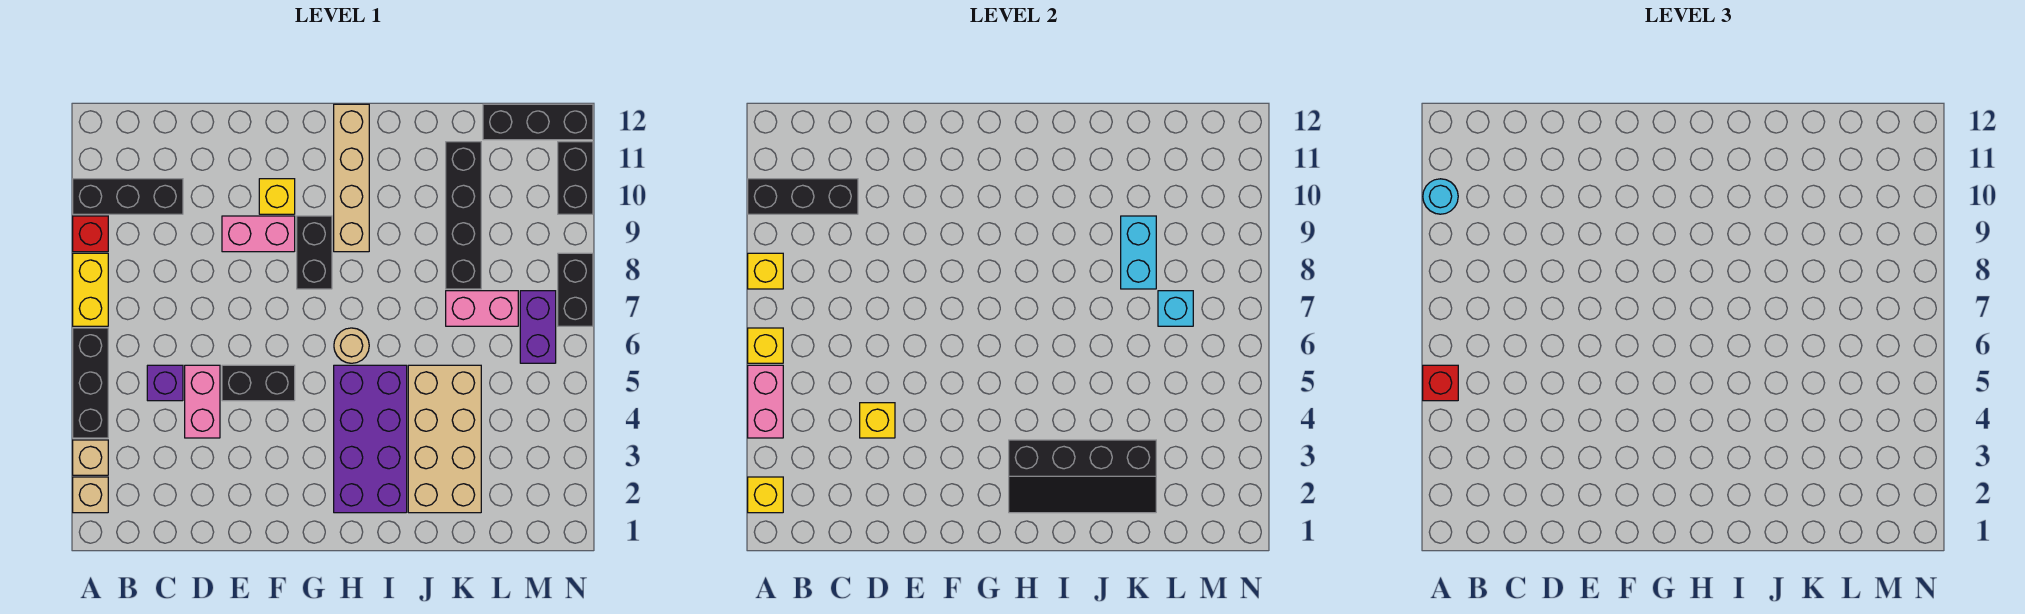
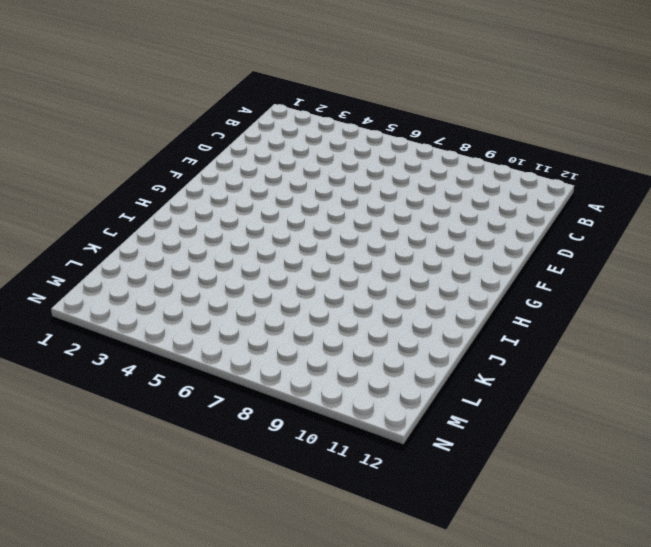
none -> tan 1x1 brick [73,477,108,513]
none -> tan 1x1 brick [73,440,108,475]
none -> black 1x3 brick [73,328,108,438]
none -> yellow 1x2 brick [73,253,108,326]

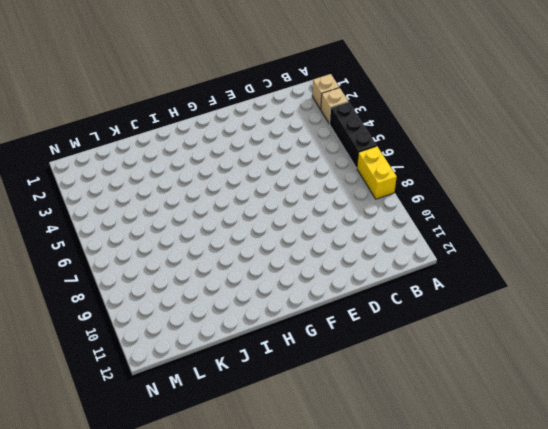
none -> red 1x1 brick [73,216,108,252]
none -> black 1x3 brick [73,179,183,214]
none -> purple 1x1 brick [147,365,183,401]
none -> pink 1x2 brick [185,365,220,438]

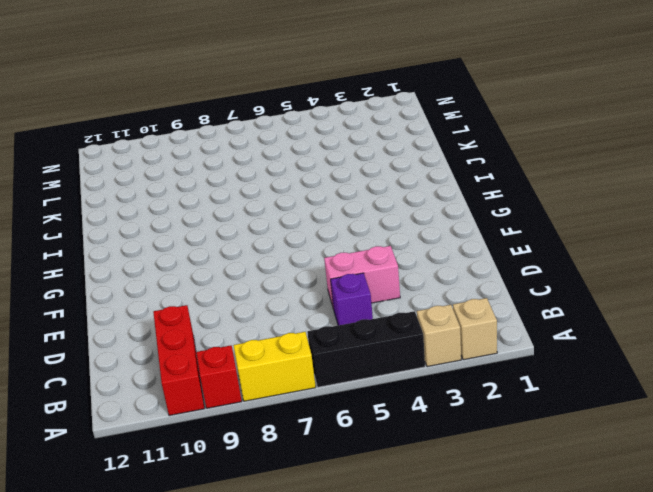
red 1x3 brick [153,305,204,416] -> black 1x3 brick [73,179,183,214]
none -> black 1x2 brick [222,365,295,401]
none -> pink 1x2 brick [222,216,295,252]
none -> yellow 1x1 brick [259,179,295,214]
none -> black 1x2 brick [297,216,332,289]

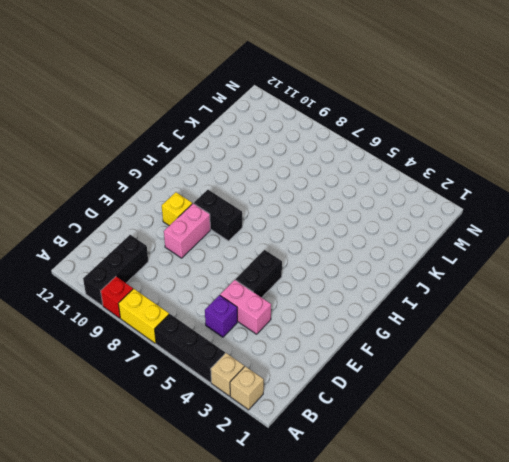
none -> purple 2x4 brick [334,365,407,513]
none -> tan 1x1 round brick [334,328,369,363]
none -> tan 1x4 brick [334,104,369,252]
none -> tan 2x4 brick [408,365,481,513]

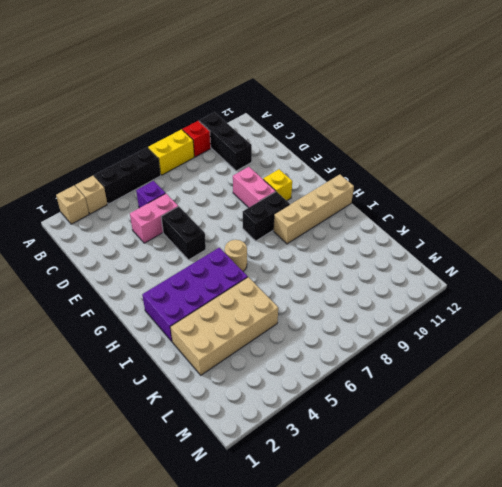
none -> pink 1x2 brick [446,291,518,326]
none -> black 1x4 brick [446,142,481,289]
none -> black 1x3 brick [483,104,593,140]
none -> purple 1x2 brick [520,291,556,363]

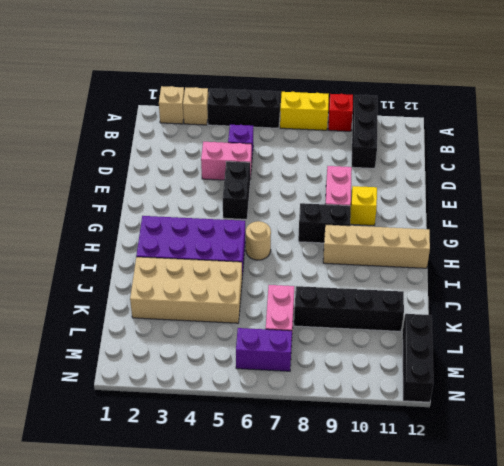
none -> black 1x2 brick [558,253,593,326]
none -> black 1x2 brick [558,142,593,214]
none -> yellow 1x1 brick [748,477,783,513]
none -> pink 1x2 brick [748,365,783,438]

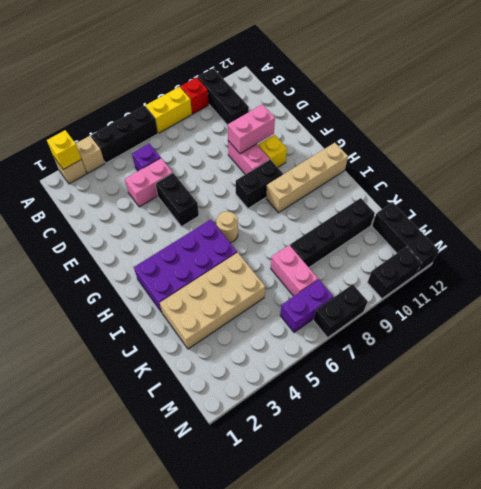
pink 1x2 brick [228,104,275,154] -> pink 1x2 brick moved to [748,365,783,438]
none -> yellow 1x1 brick [748,328,783,363]
none -> yellow 1x1 brick [748,253,783,289]
none -> black 1x3 brick [748,179,858,214]
none -> yellow 1x1 brick [860,403,895,438]

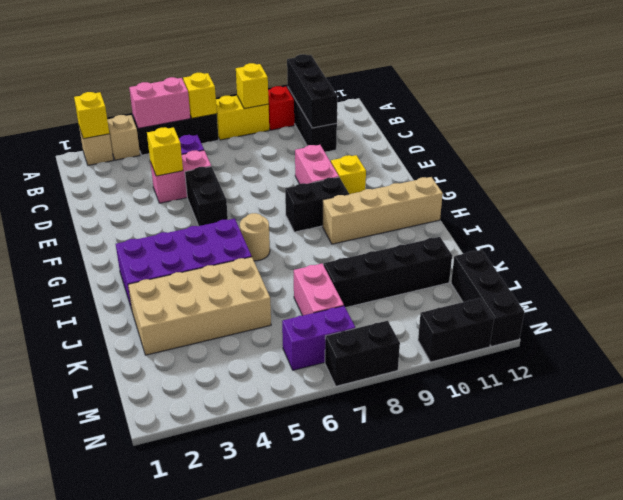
none -> black 2x4 slope [1009,440,1156,513]
none -> cyan 1x2 brick [1121,216,1156,289]
none -> cyan 1x1 brick [1158,291,1193,326]
none -> red 1x1 brick [1423,365,1458,401]

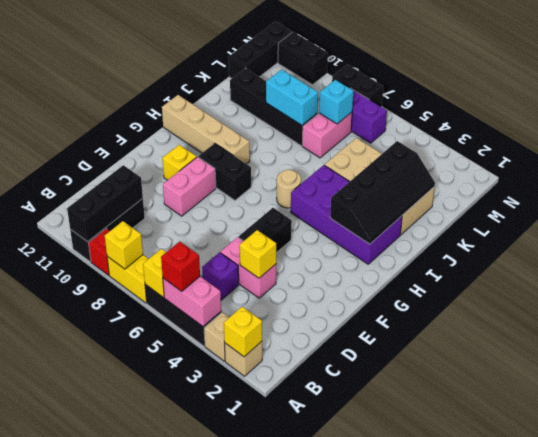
none -> cyan 1x1 round brick [1423,179,1458,214]

